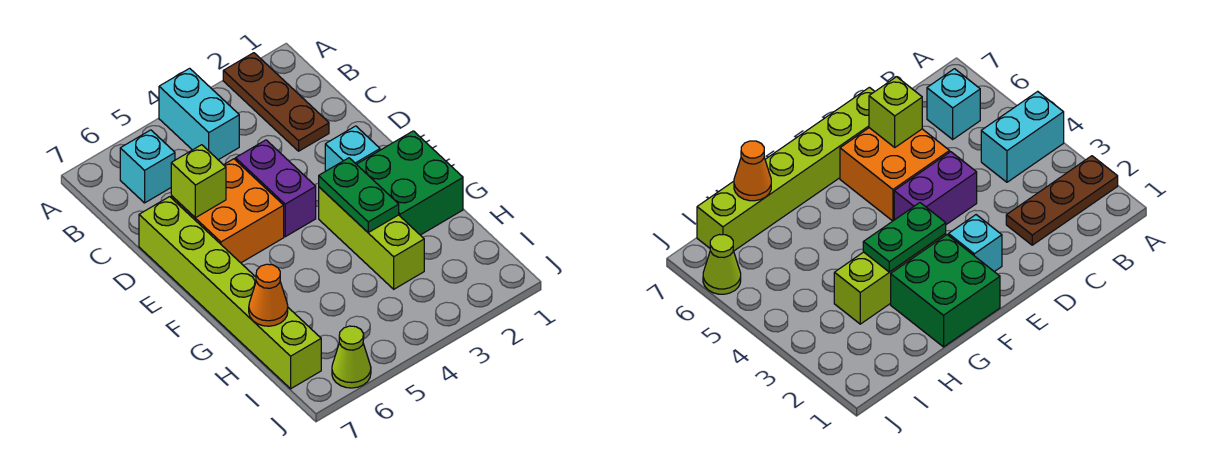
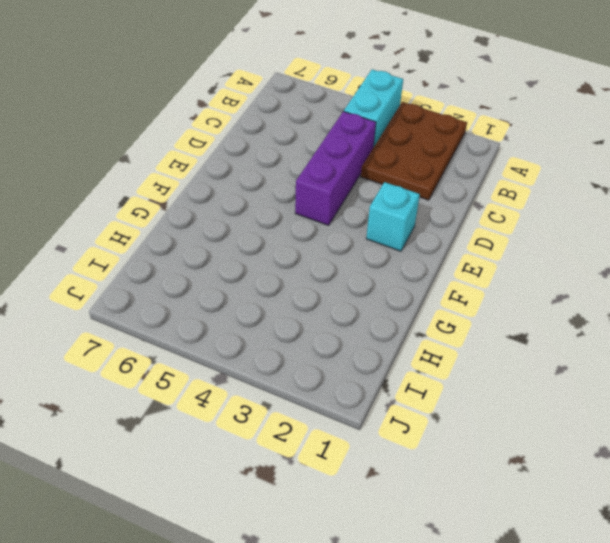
brown 2x3 plate [361,102,467,200] -> brown 1x3 plate [223,53,329,151]
purple 1x3 brick [295,111,376,225] -> purple 1x2 brick [235,140,316,237]
none -> cyan 1x1 brick [120,130,175,203]
none -> orange 2x2 brick [171,159,284,263]
none -> lime 1x6 brick [139,197,321,389]

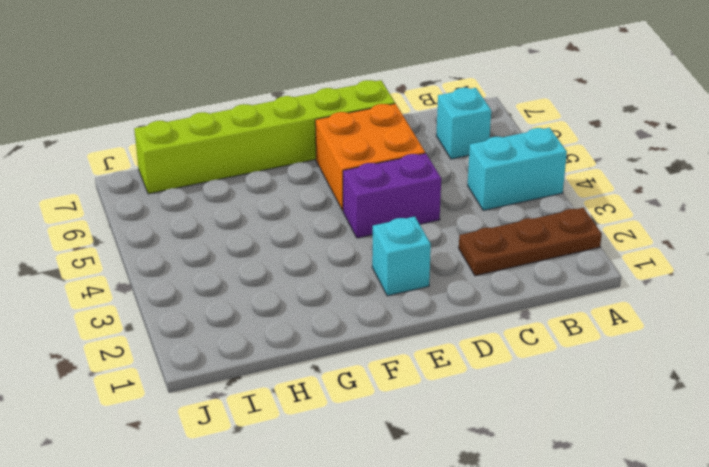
none -> green 2x2 brick [357,131,463,235]
none -> lime 1x3 brick [319,187,424,289]
none -> lime 1x1 cone [332,326,371,388]

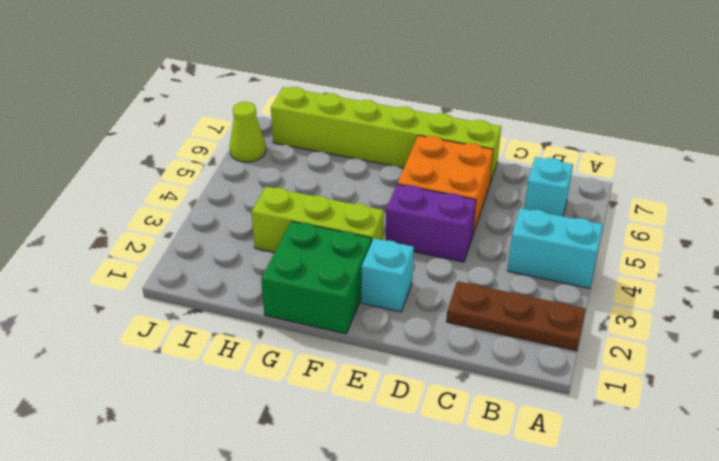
none -> lime 1x1 brick [171,145,226,218]
none -> green 1x2 plate [319,158,399,232]
none -> orange 1x1 cone [249,264,288,326]

